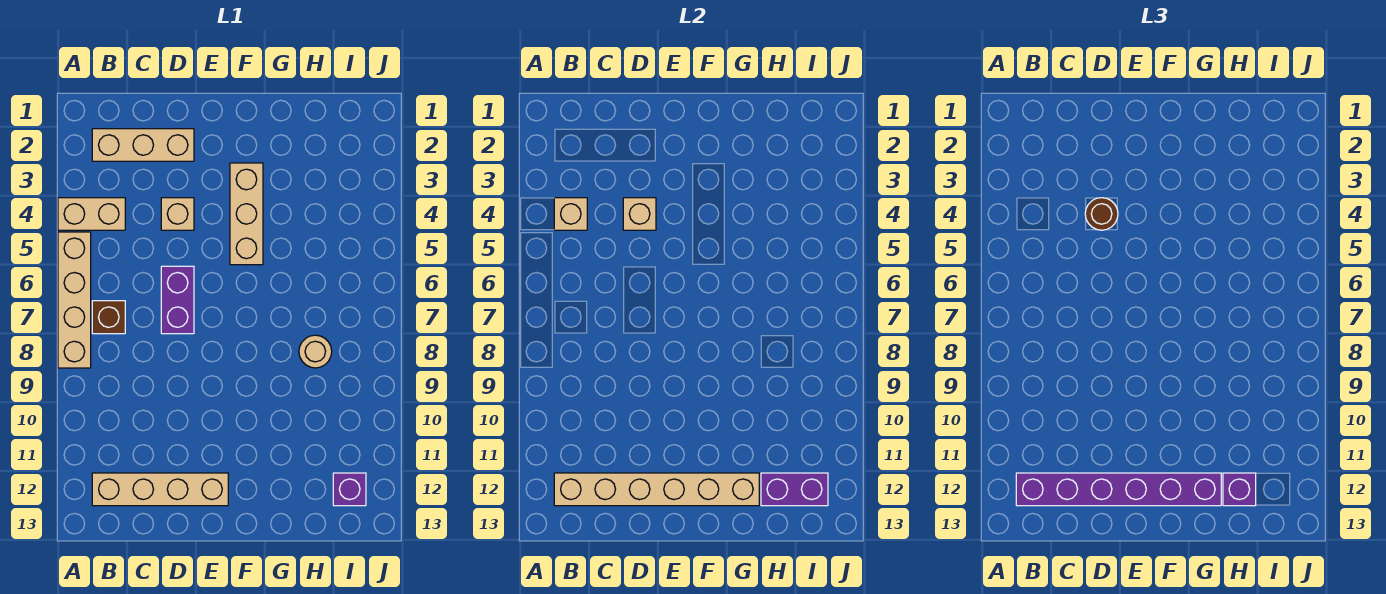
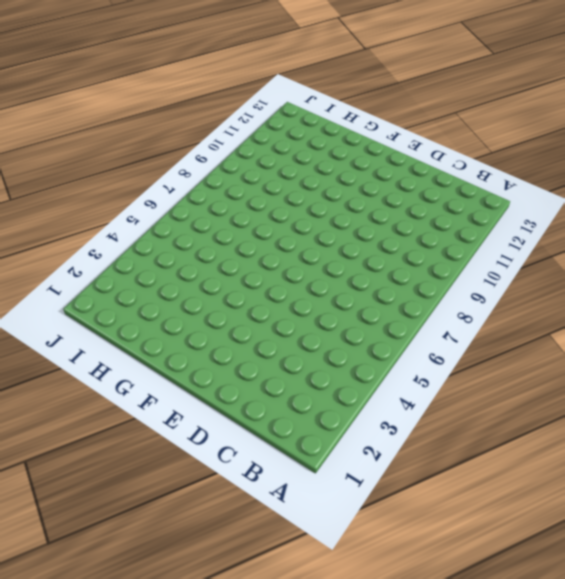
none -> tan 1x2 brick [58,198,125,230]
none -> tan 1x4 brick [58,232,91,368]
none -> tan 1x3 brick [92,129,194,161]

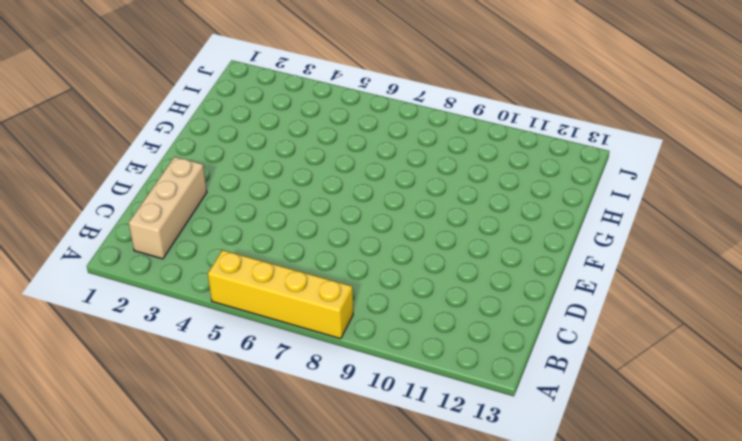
yellow 1x4 brick [208,250,353,339] -> tan 1x4 brick [58,232,91,368]
none -> tan 1x2 brick [58,198,125,230]
none -> brown 1x1 brick [92,301,125,334]
none -> tan 1x4 brick [92,473,228,506]

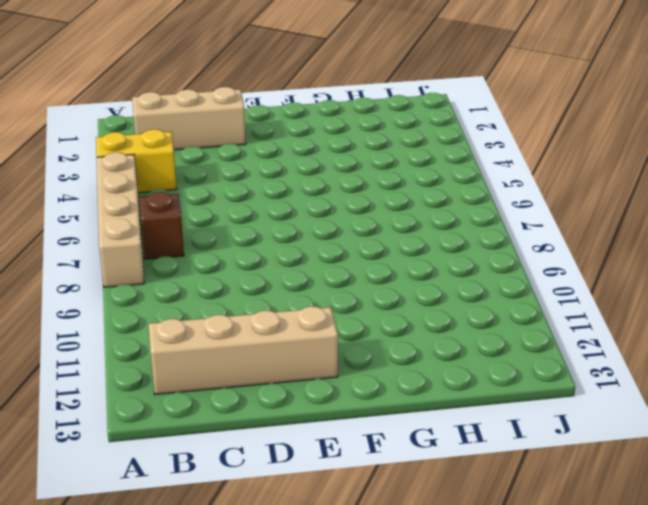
yellow 1x2 brick [96,129,177,193] -> tan 1x2 brick [58,198,125,230]
none -> tan 1x1 brick [161,198,194,230]
none -> purple 1x2 brick [161,266,194,334]
none -> tan 1x3 brick [230,163,263,265]

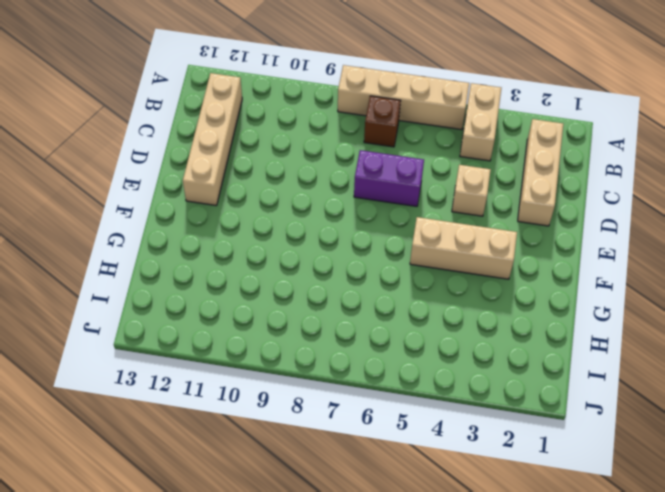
none -> tan 1x1 round brick [299,335,332,368]
none -> purple 1x1 brick [333,473,366,506]
none -> tan 1x1 brick [554,198,587,230]

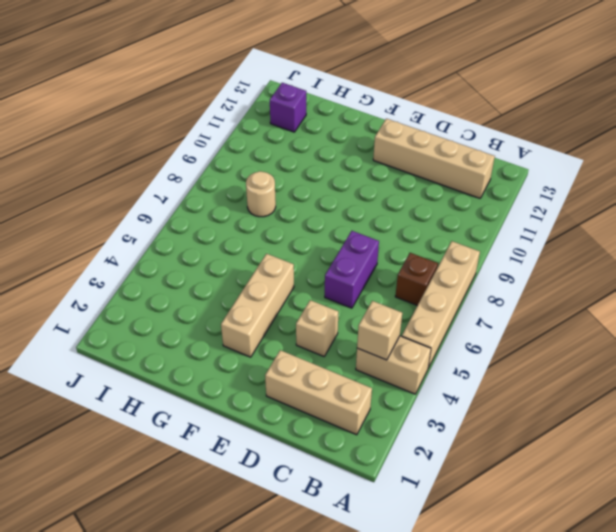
none -> tan 1x6 brick [554,473,759,506]
none -> tan 1x1 brick [623,198,656,230]
none -> purple 1x2 brick [761,473,828,506]

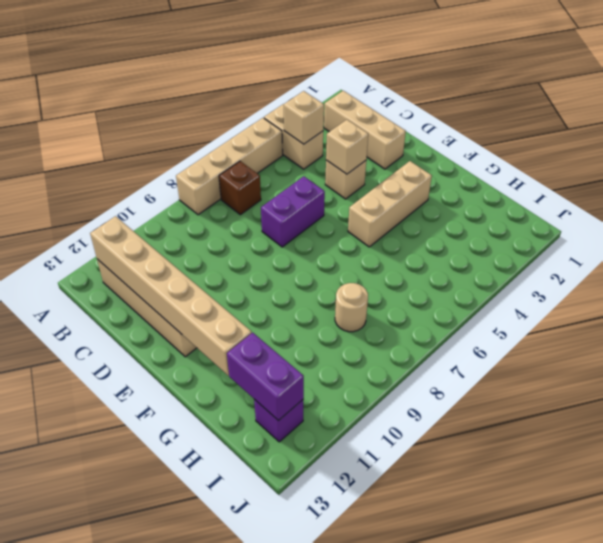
none -> purple 1x6 brick [1016,473,1221,506]
none -> brown 1x1 round brick [1085,198,1118,230]
none -> purple 1x1 brick [1223,473,1256,506]

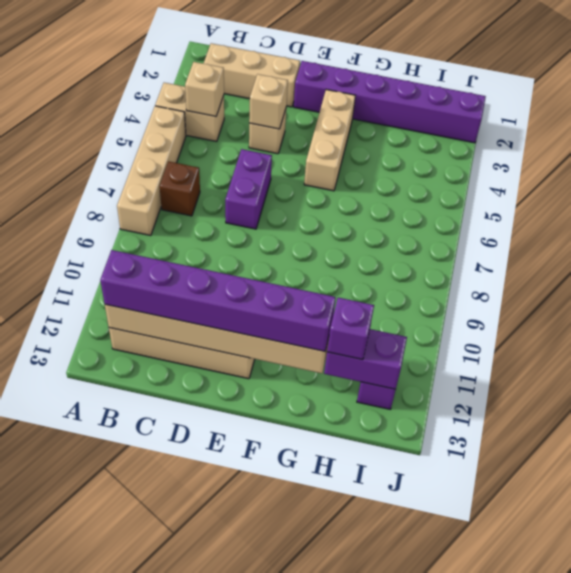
purple 1x6 brick [294,61,486,143] -> none
none -> tan 1x1 round brick [299,335,332,368]
none -> brown 1x1 round brick [1085,198,1118,230]

